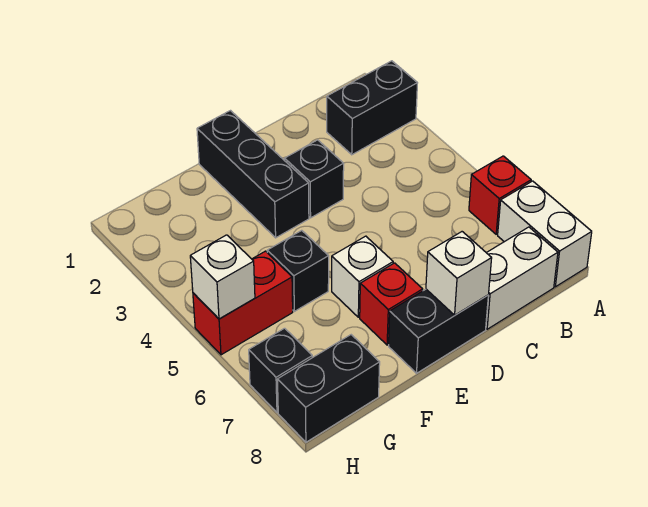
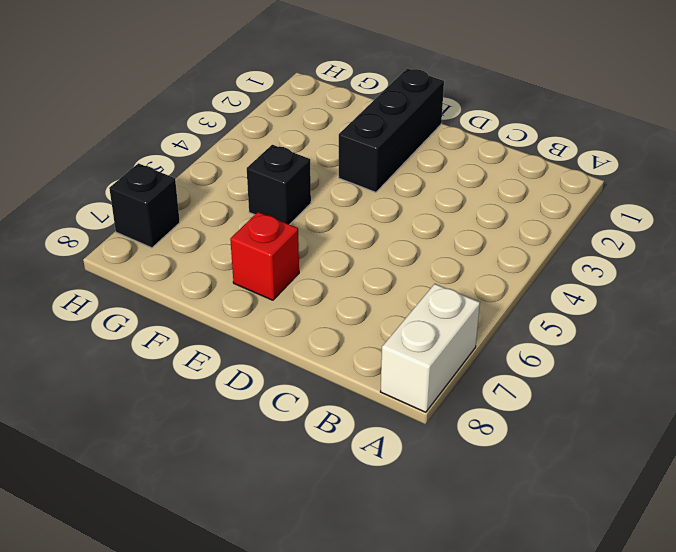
none -> black 1x2 brick [327,61,417,155]
none -> red 1x1 brick [469,156,531,234]
none -> white 1x2 brick [486,227,558,329]

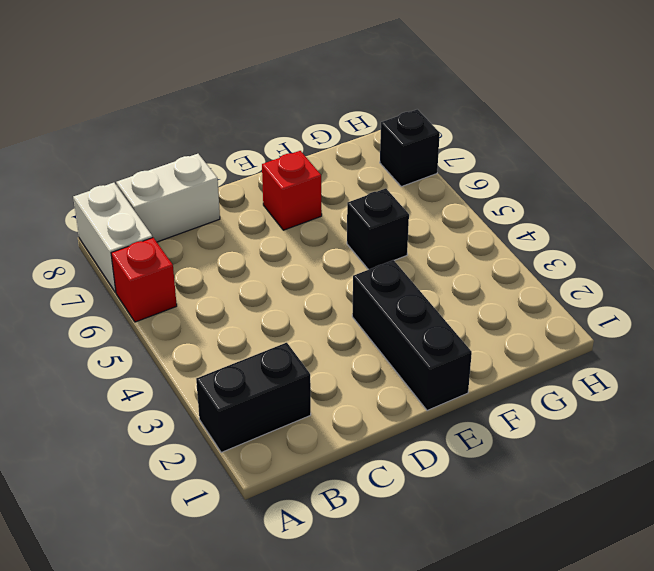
none -> black 1x1 brick [285,140,344,218]
none -> black 1x2 brick [389,289,488,373]
none -> white 1x1 brick [332,236,393,317]

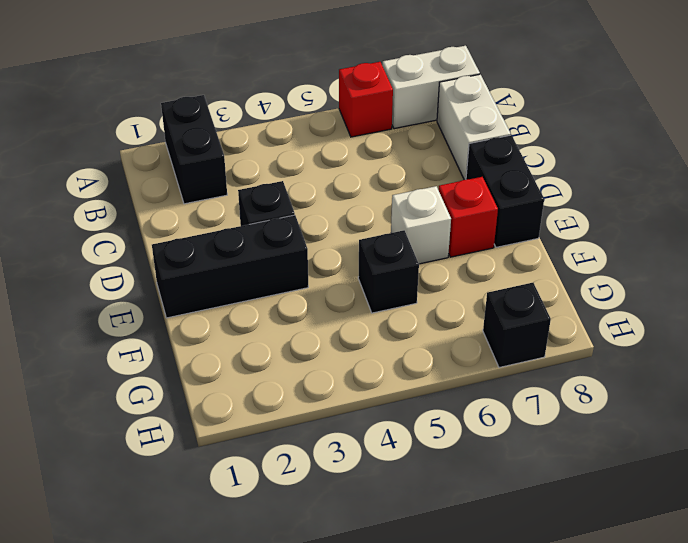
none -> red 1x2 brick [193,251,293,355]
none -> black 1x2 brick [277,335,380,442]
none -> white 1x1 brick [426,232,492,315]

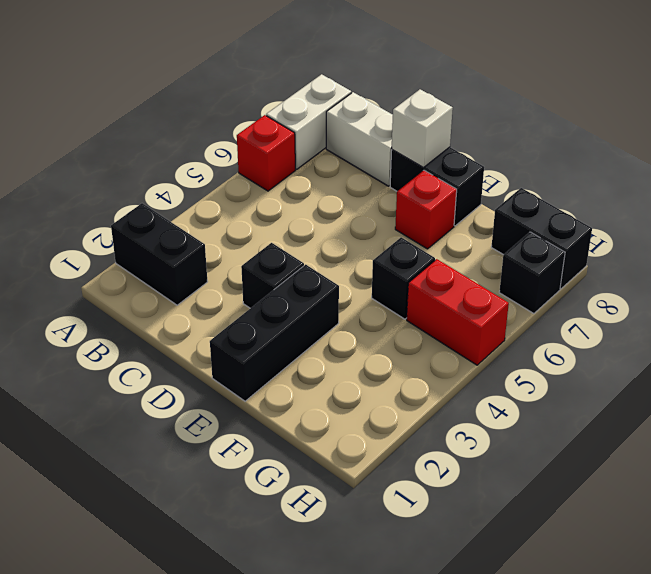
none -> white 1x1 brick [332,236,393,317]
none -> white 1x1 brick [190,235,255,319]

